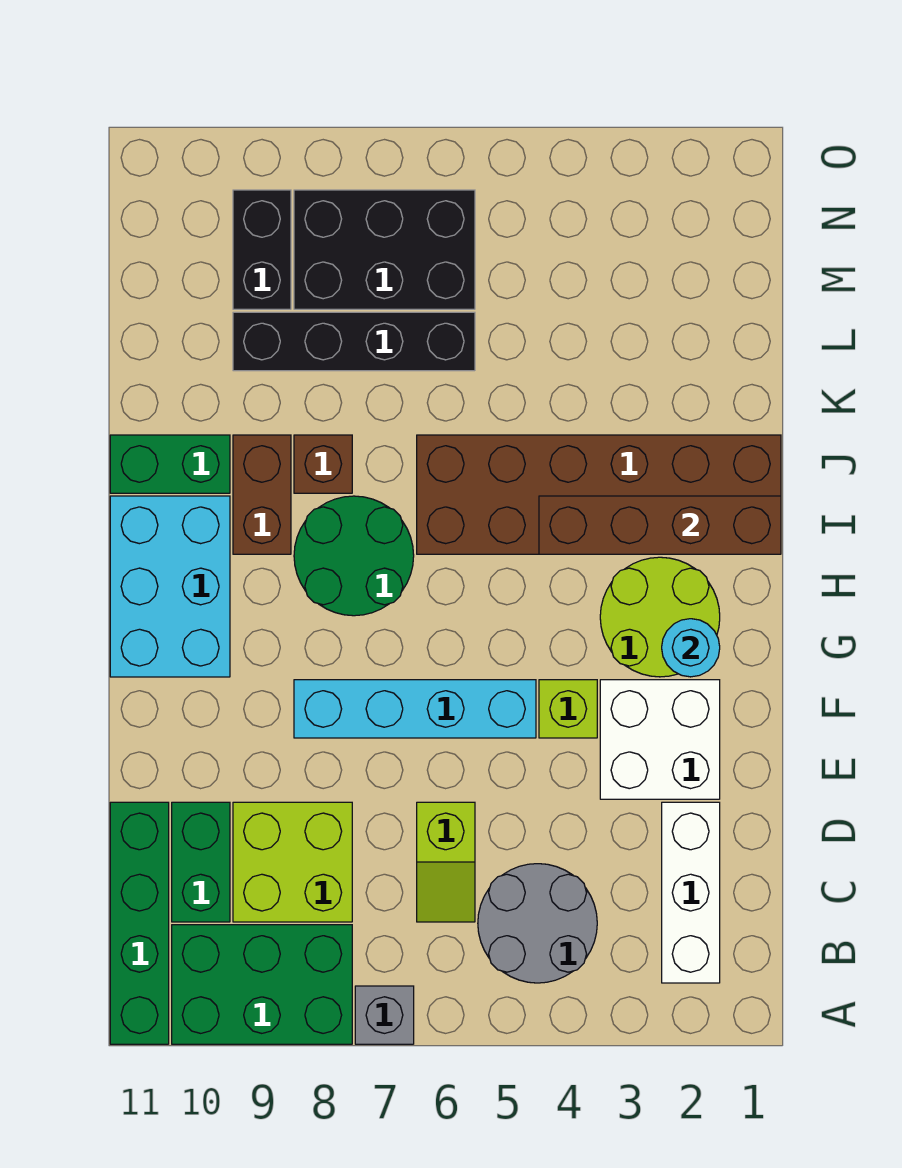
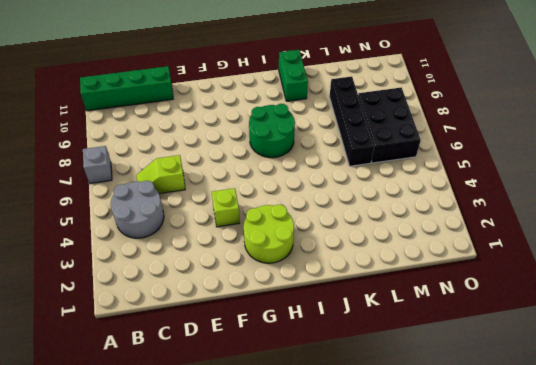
none -> green 2x3 brick [172,925,352,1044]
none -> white 1x3 brick [662,802,720,983]
none -> lime 2x2 brick [233,802,352,922]

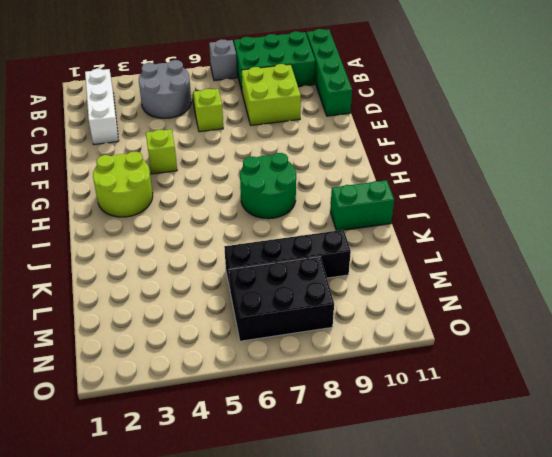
none -> green 1x2 brick [172,802,230,922]
none -> white 2x2 brick [600,680,720,799]
none -> cyan 1x4 brick [294,680,536,738]

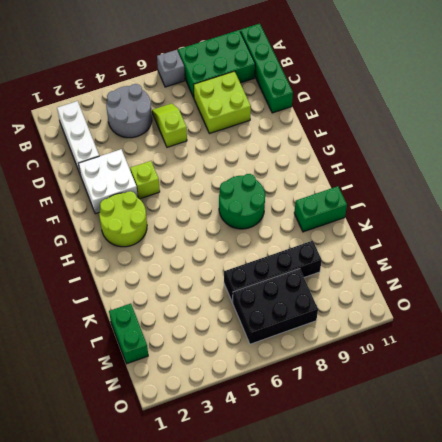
green 1x2 brick [109,304,148,364] -> green 1x2 brick moved to [172,802,230,922]
none -> cyan 1x4 brick [294,680,536,738]
none -> cyan 2x3 brick [110,496,230,677]
none -> brown 2x6 brick [417,435,781,554]

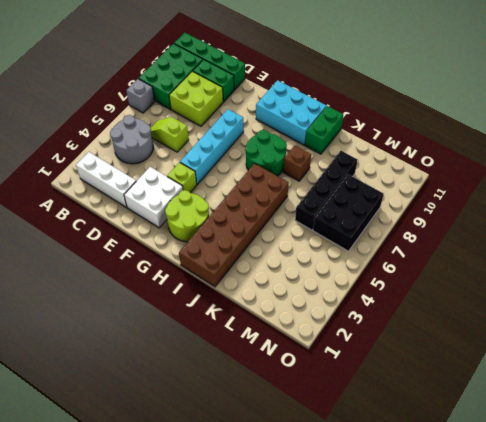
none -> brown 1x2 brick [233,435,291,554]
none -> black 1x2 brick [233,190,291,309]
none -> cyan 1x1 round brick [662,619,720,677]

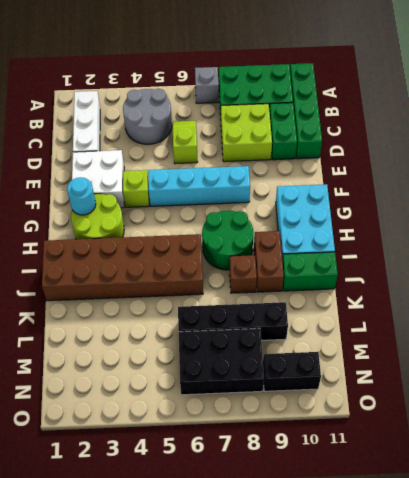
black 1x2 brick [263,352,321,391] -> black 1x2 brick turned to [233,190,291,309]
none -> brown 1x4 brick [539,496,781,554]

